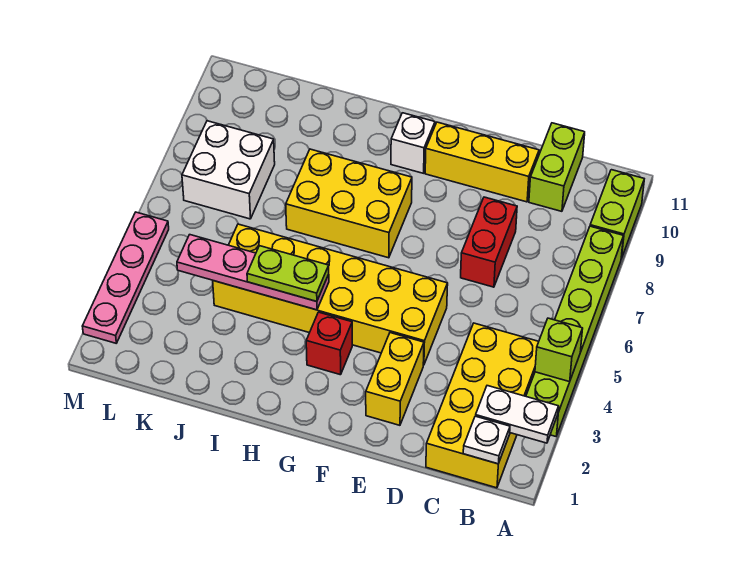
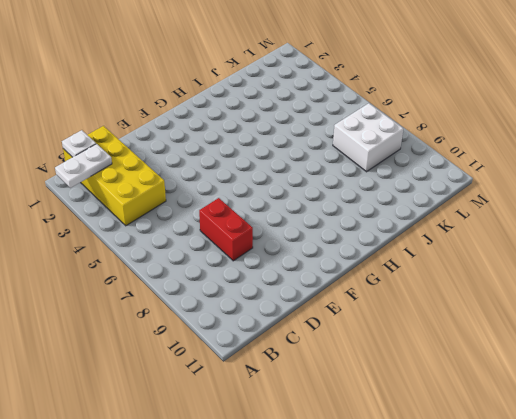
none -> lime 1x6 brick [526,226,623,436]
none -> lime 1x2 brick [590,170,644,259]
none -> lime 1x2 brick [529,123,585,211]

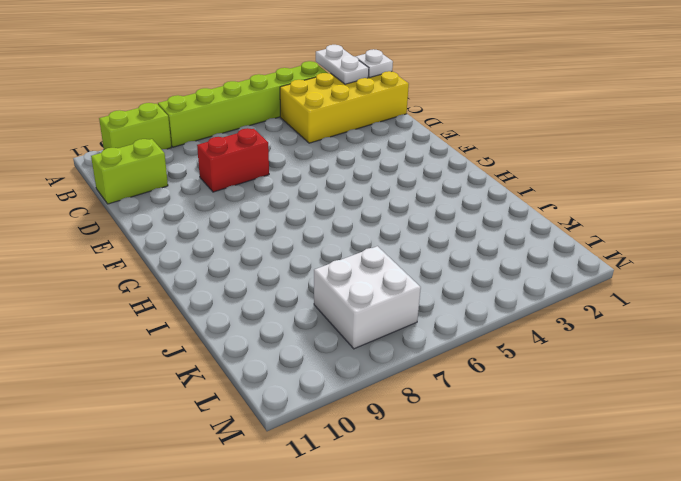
none -> yellow 1x3 brick [425,122,539,202]
none -> yellow 1x2 brick [366,333,424,425]
none -> yellow 2x6 brick [213,224,448,365]

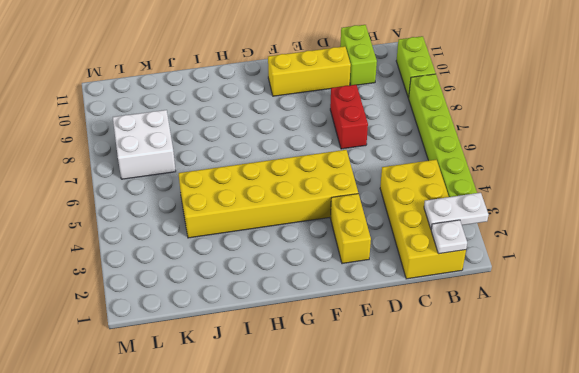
none -> red 1x1 brick [306,312,352,375]
none -> yellow 2x3 brick [286,149,412,258]
none -> white 1x1 brick [391,113,435,173]

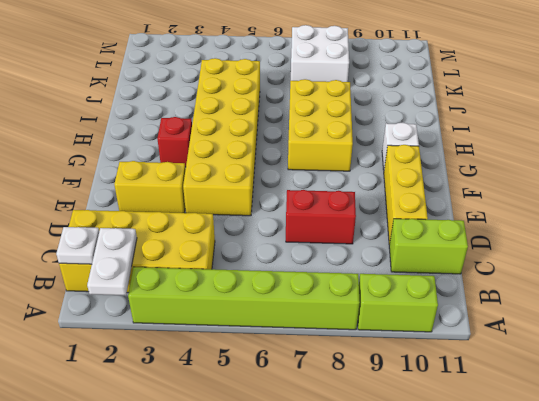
none -> pink 1x4 plate [82,212,169,343]
none -> lime 1x1 brick [535,318,583,382]
none -> pink 1x4 plate [177,235,329,310]

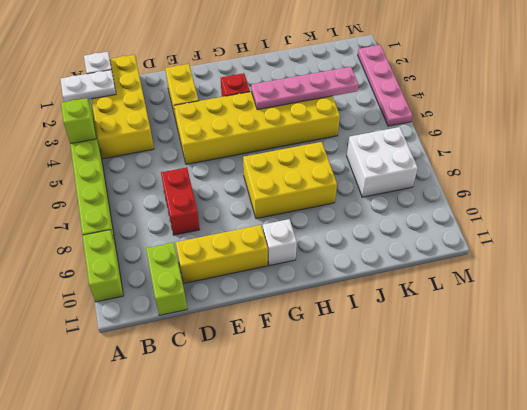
none -> lime 1x2 plate [247,246,329,301]

